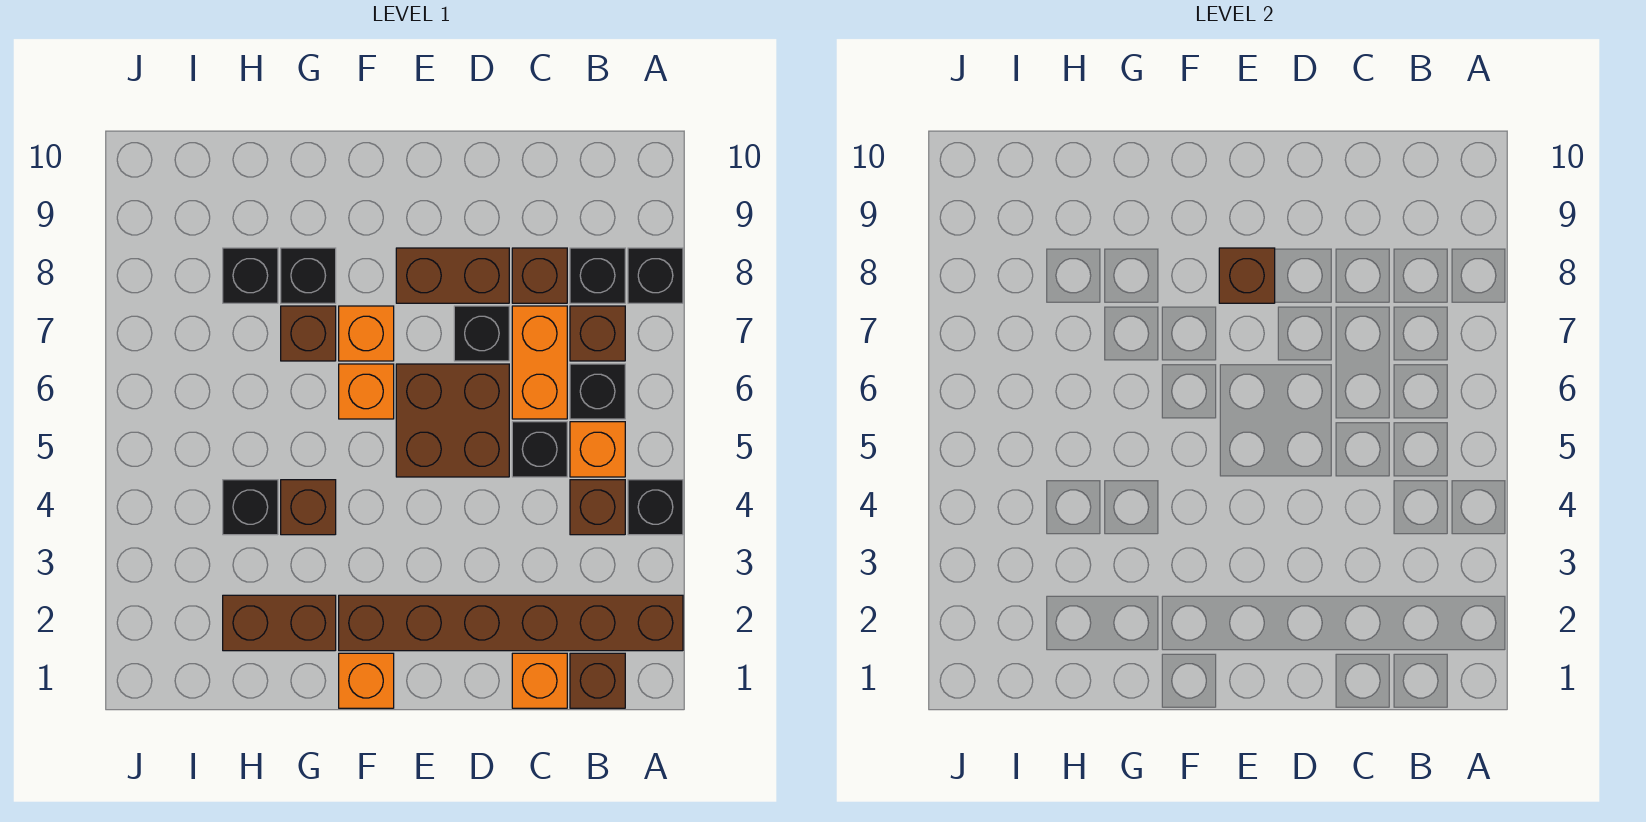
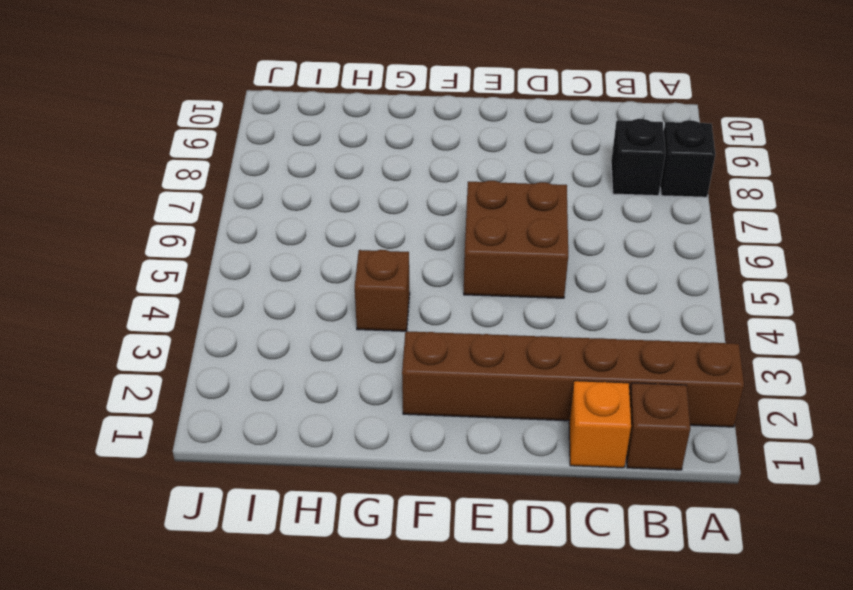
none -> black 1x1 brick [628,480,683,535]
none -> brown 1x1 brick [570,480,625,535]
none -> orange 1x1 brick [570,422,625,477]

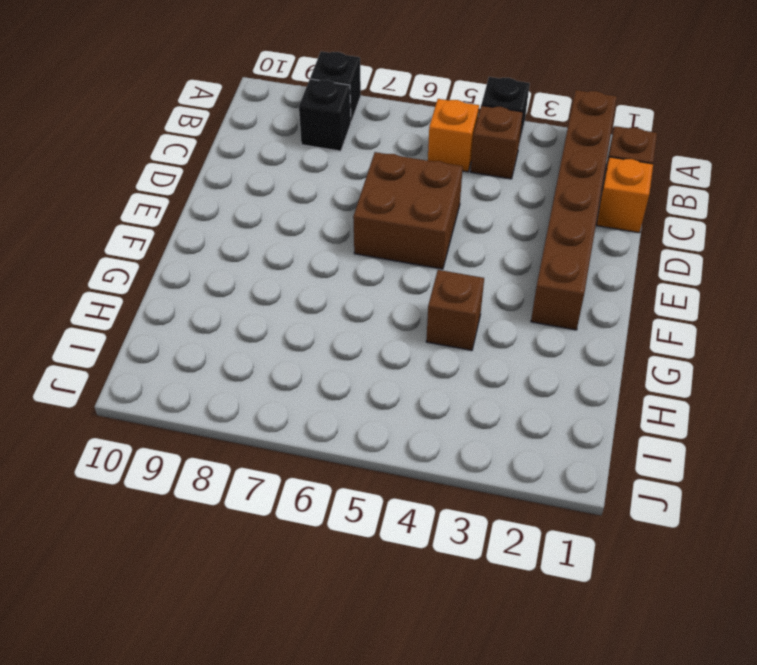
none -> black 1x1 brick [570,364,625,419]
none -> brown 1x1 brick [570,306,625,361]
none -> black 1x1 brick [512,422,567,477]

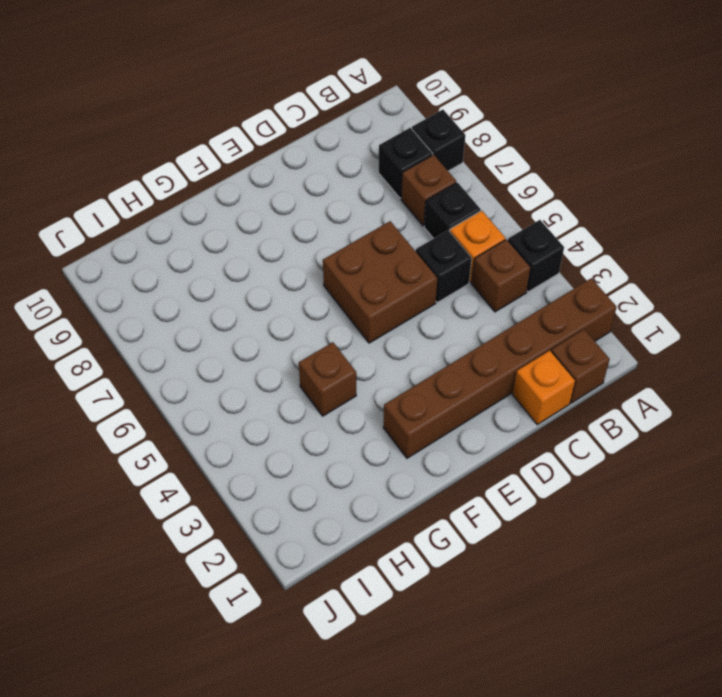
none -> orange 1x2 brick [512,306,567,419]
none -> brown 1x1 brick [512,248,567,303]
none -> black 1x1 brick [454,306,509,361]

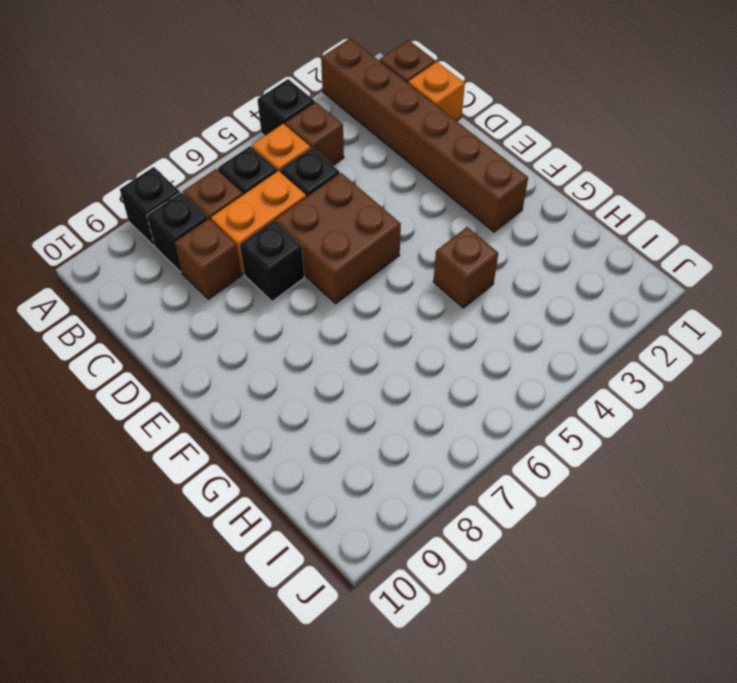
none -> brown 1x2 brick [396,248,509,303]
none -> orange 1x1 brick [339,653,394,708]
none -> orange 1x1 brick [339,364,394,419]

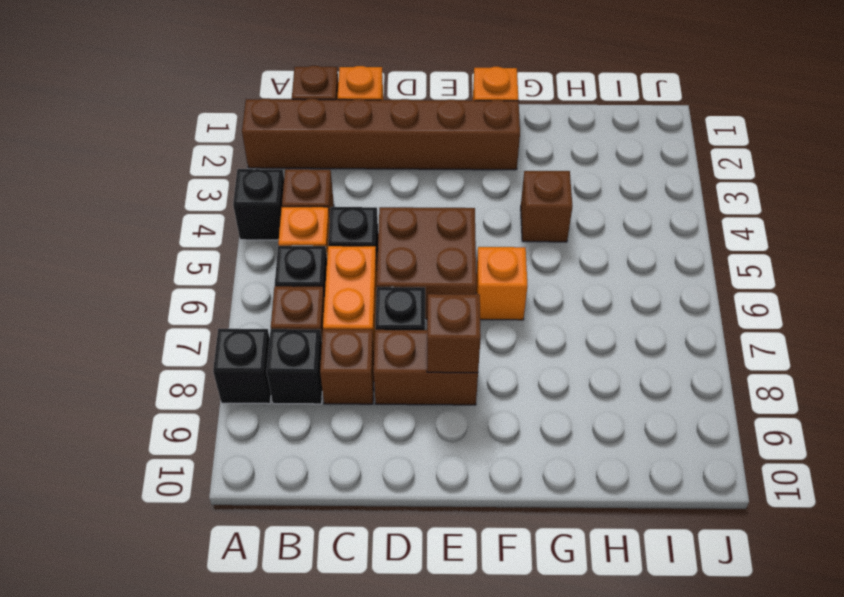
none -> orange 1x1 brick [339,306,394,361]
none -> brown 1x2 brick [223,595,336,651]
none -> brown 1x1 brick [281,306,336,361]

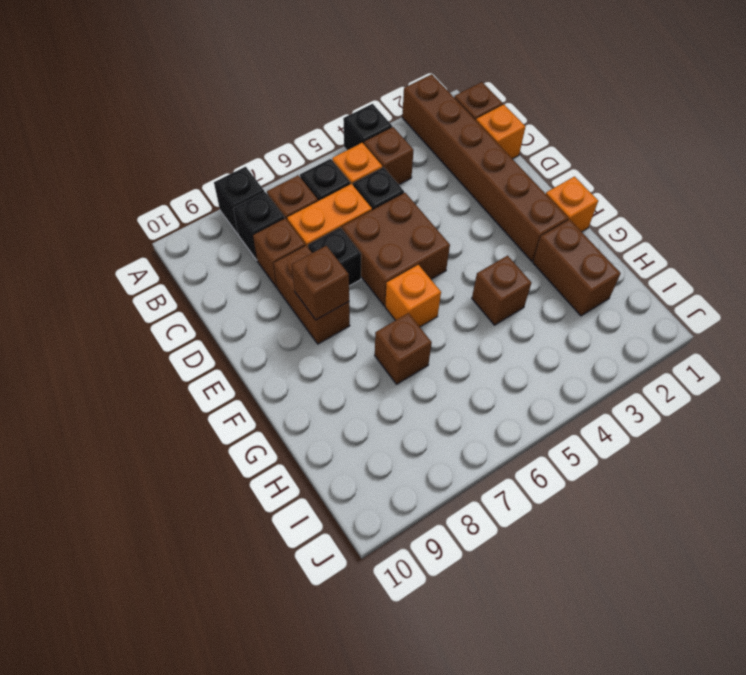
none -> orange 1x1 brick [339,306,394,361]
none -> black 1x1 brick [281,248,336,303]
none -> black 1x1 brick [223,480,278,535]

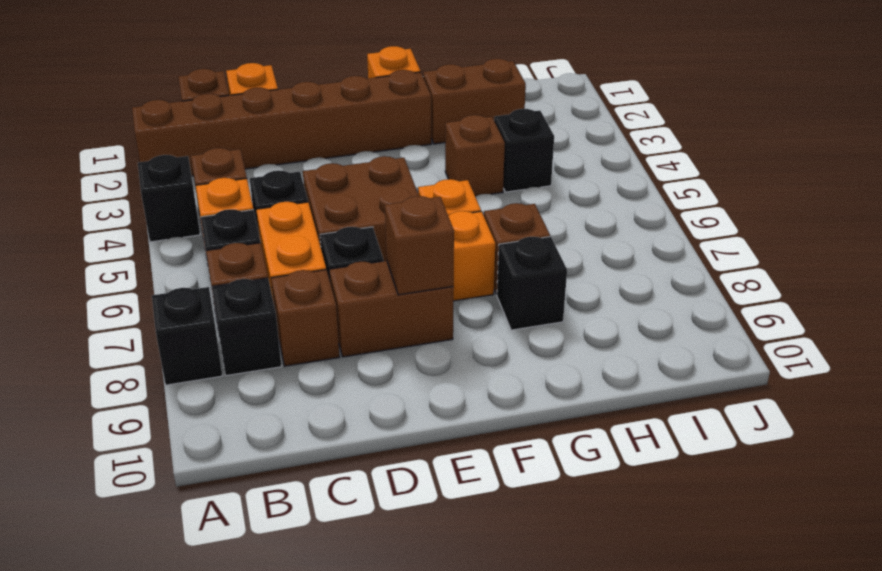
none -> black 1x1 brick [223,248,278,303]

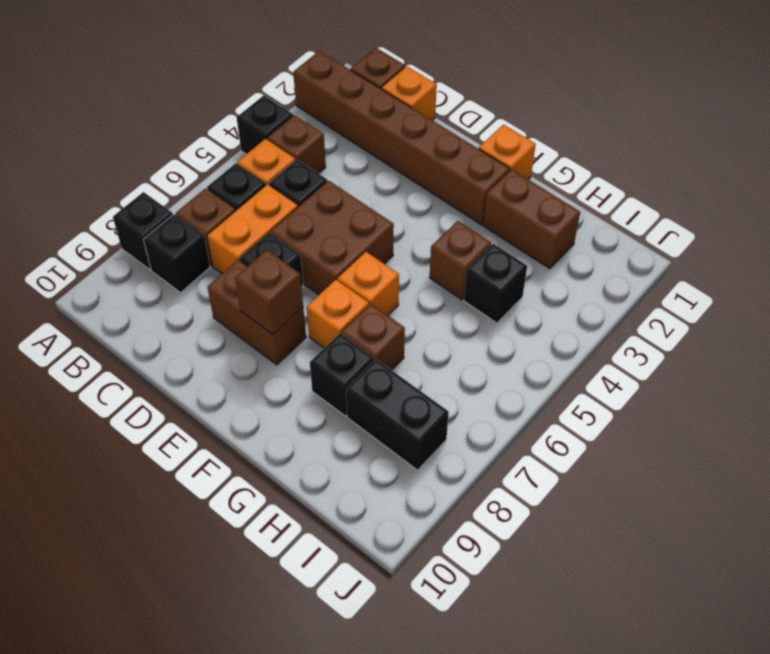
black 1x2 brick [346,359,449,470] -> black 1x1 brick [223,248,278,303]
none -> brown 1x1 brick [512,248,567,303]

